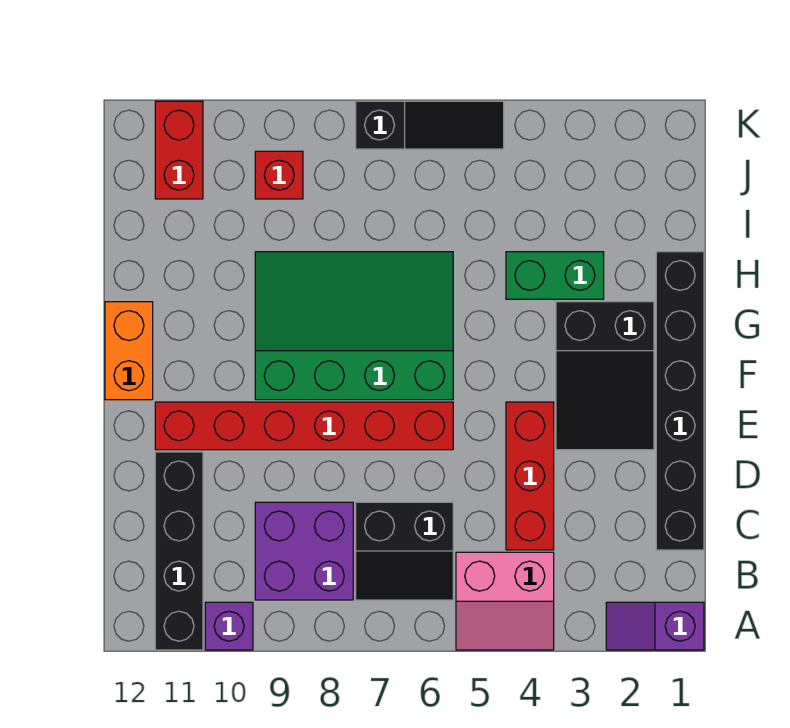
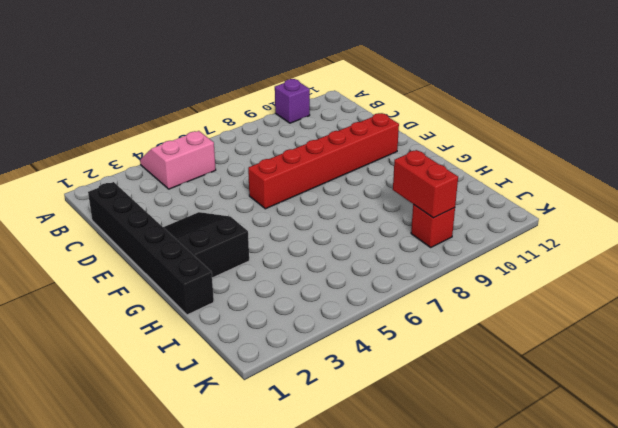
red 1x2 brick [393,150,458,218] -> red 1x2 brick moved to [155,101,203,199]
none -> purple 1x2 slope [606,602,704,650]
none -> black 1x4 brick [155,452,203,650]
none -> black 2x2 slope [356,502,453,600]

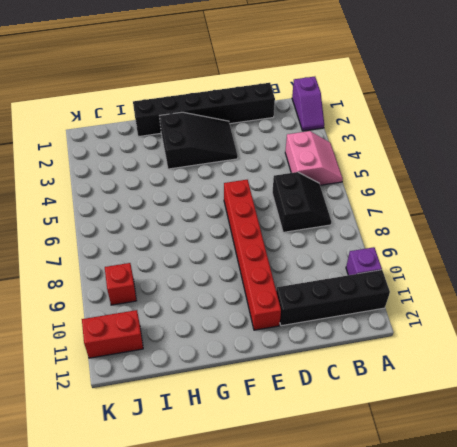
none -> purple 2x2 brick [255,502,353,600]
none -> red 1x3 brick [506,402,554,550]
none -> green 3x4 slope [255,252,453,400]

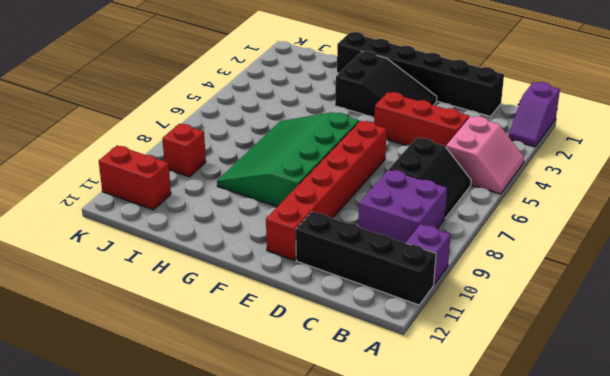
none -> orange 1x2 brick [105,302,153,400]
none -> green 1x2 brick [506,252,604,299]
none -> black 1x3 slope [356,101,504,149]

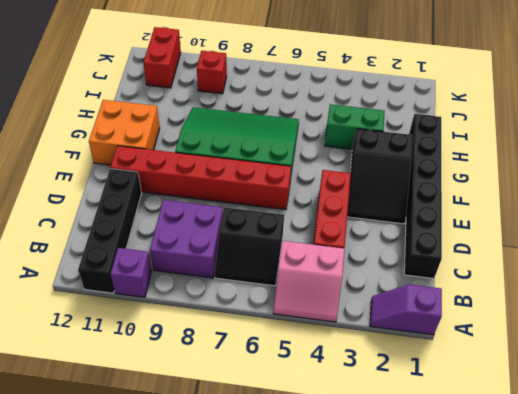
orange 2x2 brick [89,100,160,165] -> orange 1x2 brick [105,302,153,400]
none -> black 1x3 slope [356,101,504,149]

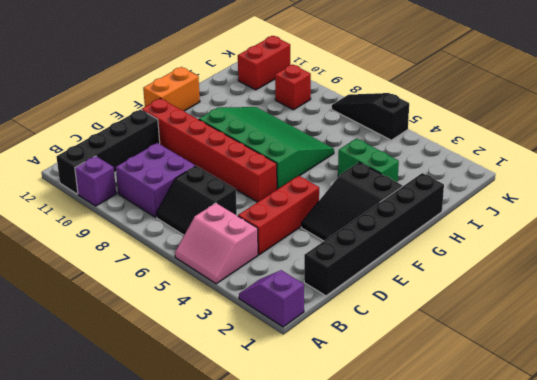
black 1x3 slope [332,93,409,140] -> black 1x3 slope turned to [356,101,504,149]

